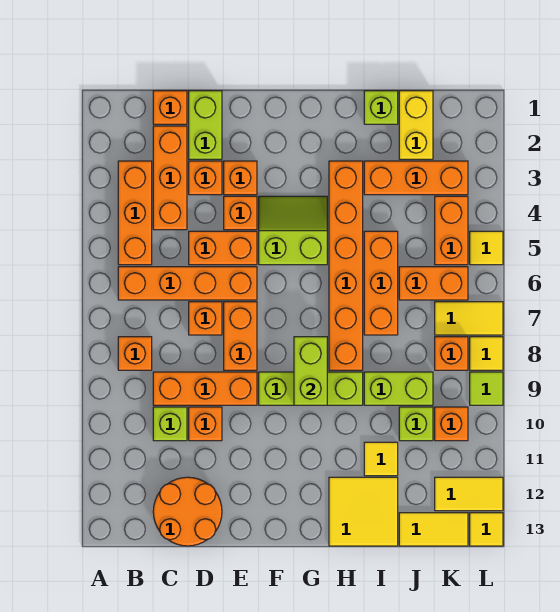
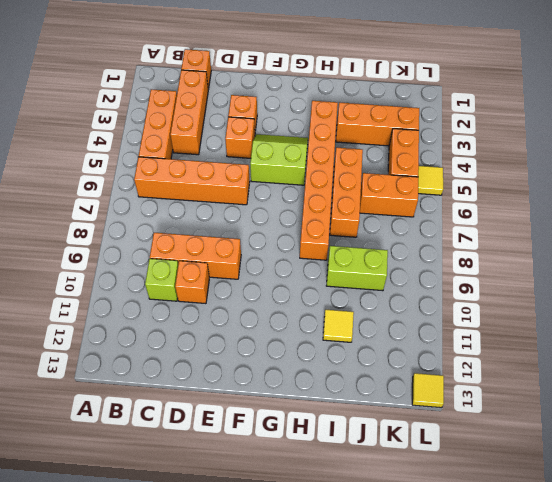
none -> orange 1x1 brick [118,337,152,370]
none -> orange 2x2 round brick [153,477,222,546]
none -> lime 1x2 brick [189,91,222,159]
none -> orange 1x1 brick [189,161,222,195]

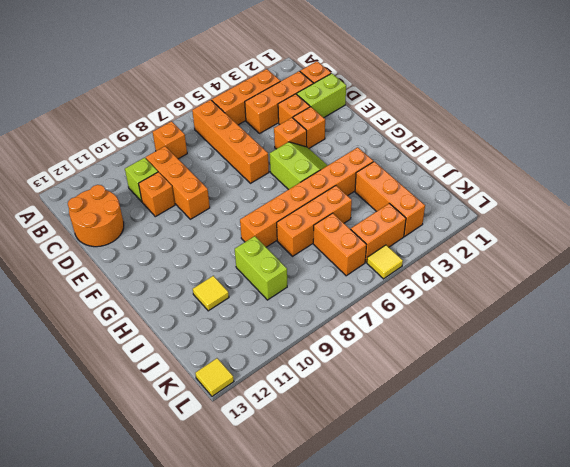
none -> orange 1x2 brick [189,231,257,265]
none -> orange 1x1 brick [189,302,222,335]
none -> orange 1x2 brick [224,302,257,370]
none -> lime 1x3 brick [259,372,363,405]

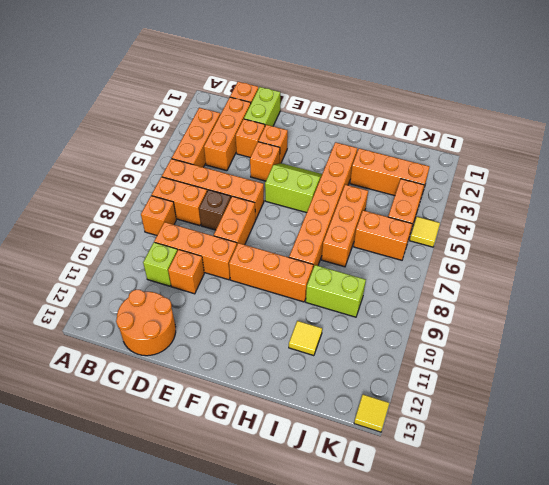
orange 1x2 brick [152,177,207,226] -> orange 1x2 brick moved to [189,231,257,265]
brown 1x1 brick [199,190,231,230] -> orange 1x1 brick [189,302,222,335]
orange 1x3 brick [229,243,313,302] -> lime 1x3 brick [259,372,363,405]
none -> yellow 2x2 tile [329,477,398,546]
none -> lime 1x1 brick [364,91,398,124]
none -> yellow 1x2 brick [399,91,433,159]
none -> lime 1x1 brick [399,407,433,441]

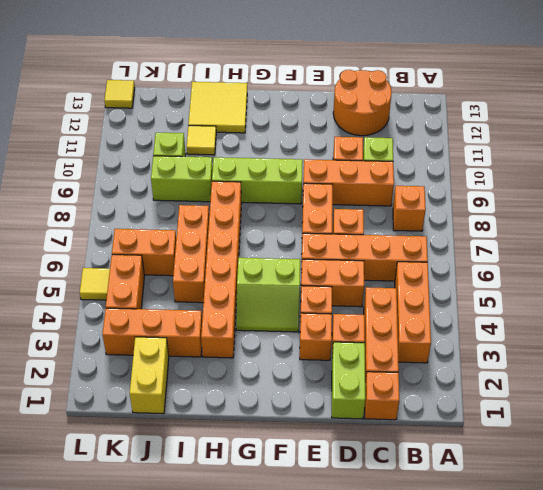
none -> lime 1x1 brick [364,91,398,124]
none -> yellow 1x2 tile [399,513,468,546]
none -> yellow 1x2 tile [435,302,503,335]
none -> orange 1x1 brick [435,337,468,370]

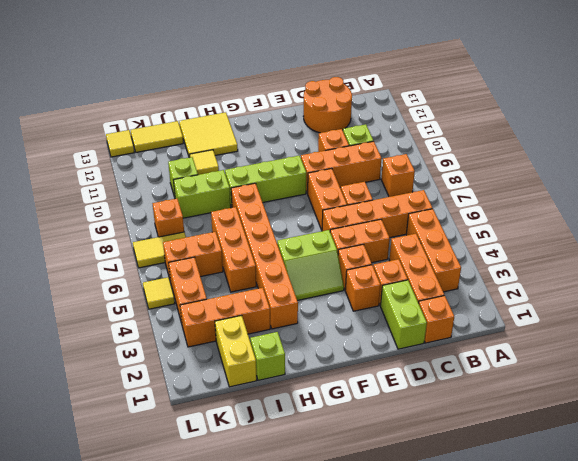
none -> orange 1x1 brick [435,407,468,441]
none -> yellow 1x2 tile [435,477,503,511]
none -> yellow 1x1 tile [470,337,503,370]
none -> lime 1x1 tile [470,372,503,405]

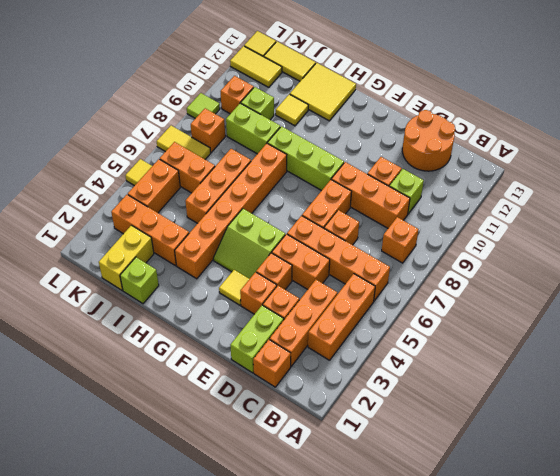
yellow 1x1 tile [219,270,249,305] -> yellow 1x1 tile moved to [470,337,503,370]
none -> lime 1x2 brick [294,337,327,405]

